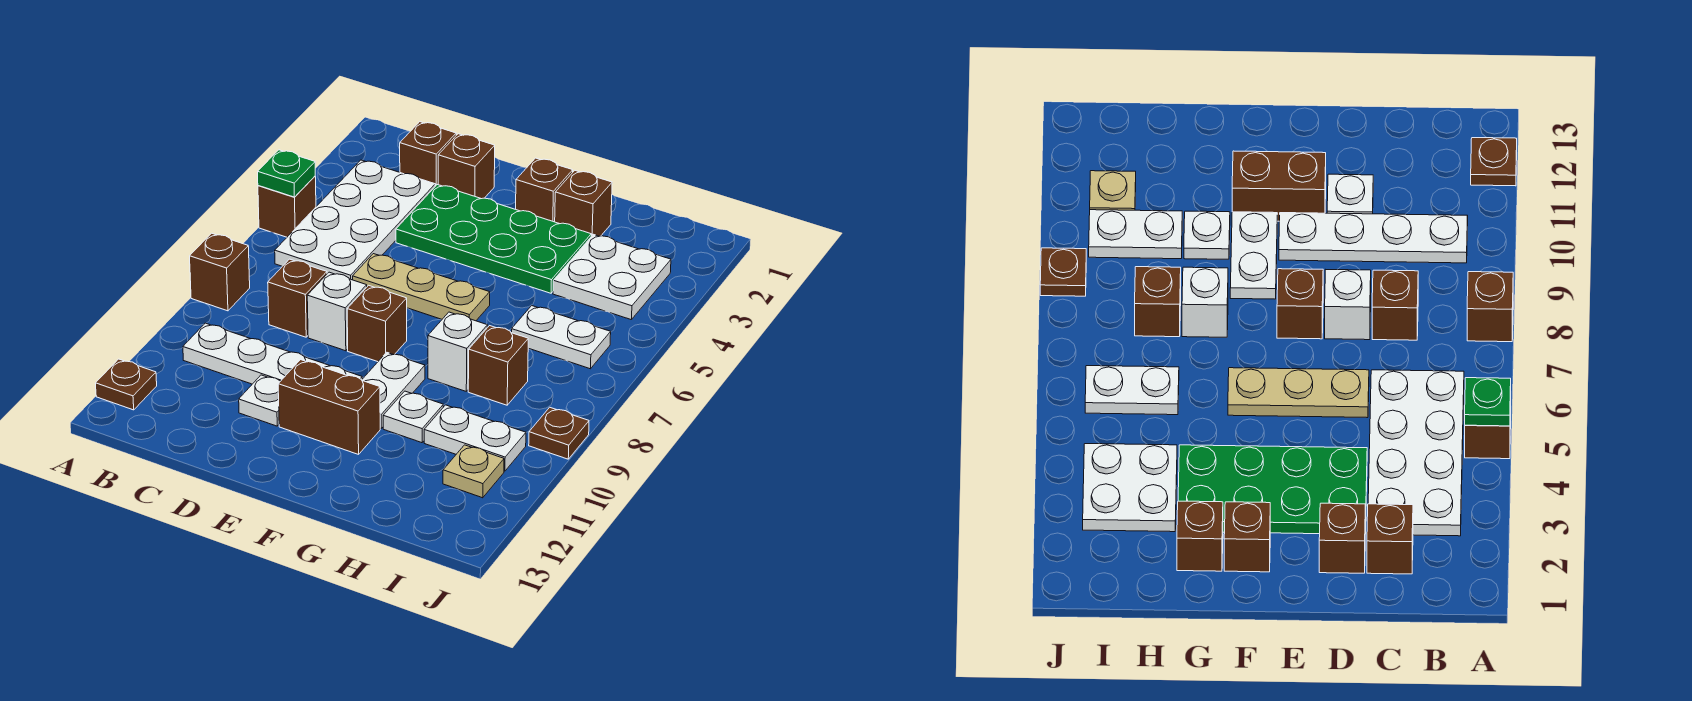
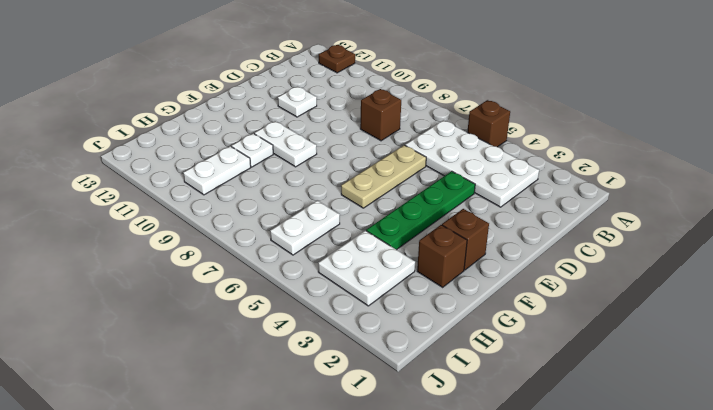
green 1x4 plate [366,171,475,250] -> green 2x4 plate [396,185,591,293]
none -> brown 1x1 brick [190,233,250,311]
none -> white 1x4 plate [183,323,362,384]
none -> brown 1x1 brick [400,122,456,186]

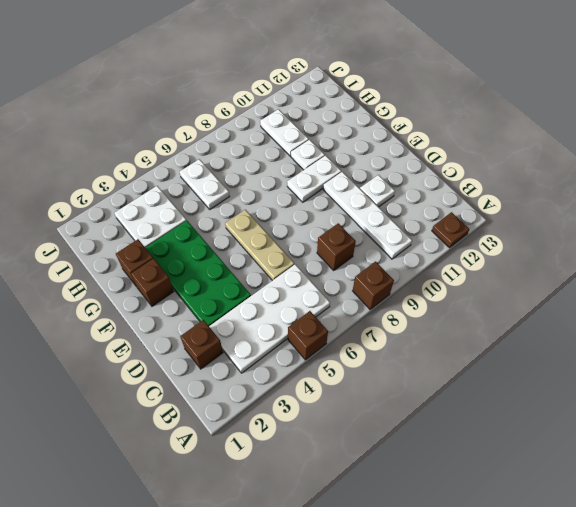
none -> brown 1x1 brick [438,134,495,199]
none -> white 1x1 brick [307,272,367,351]
none -> brown 1x1 brick [347,285,407,362]

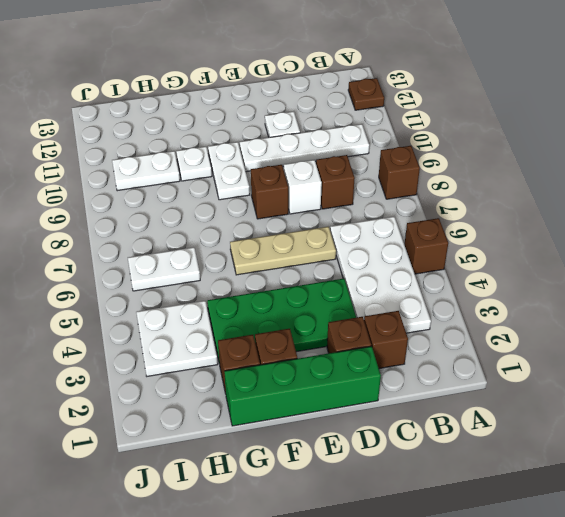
green 1x4 brick [224,346,381,426] -> none
none -> brown 1x2 brick [278,360,380,454]
none -> white 1x1 brick [428,312,488,391]
none -> brown 1x1 brick [468,326,528,405]

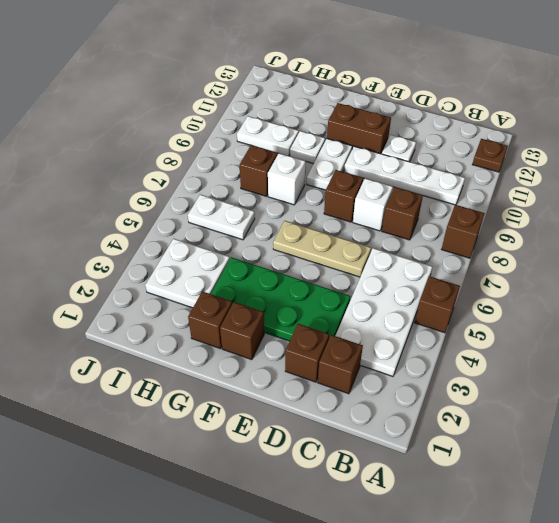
none -> tan 1x1 plate [443,445,504,498]
none -> brown 1x1 plate [529,407,589,459]
none -> green 1x1 plate [258,150,315,197]

